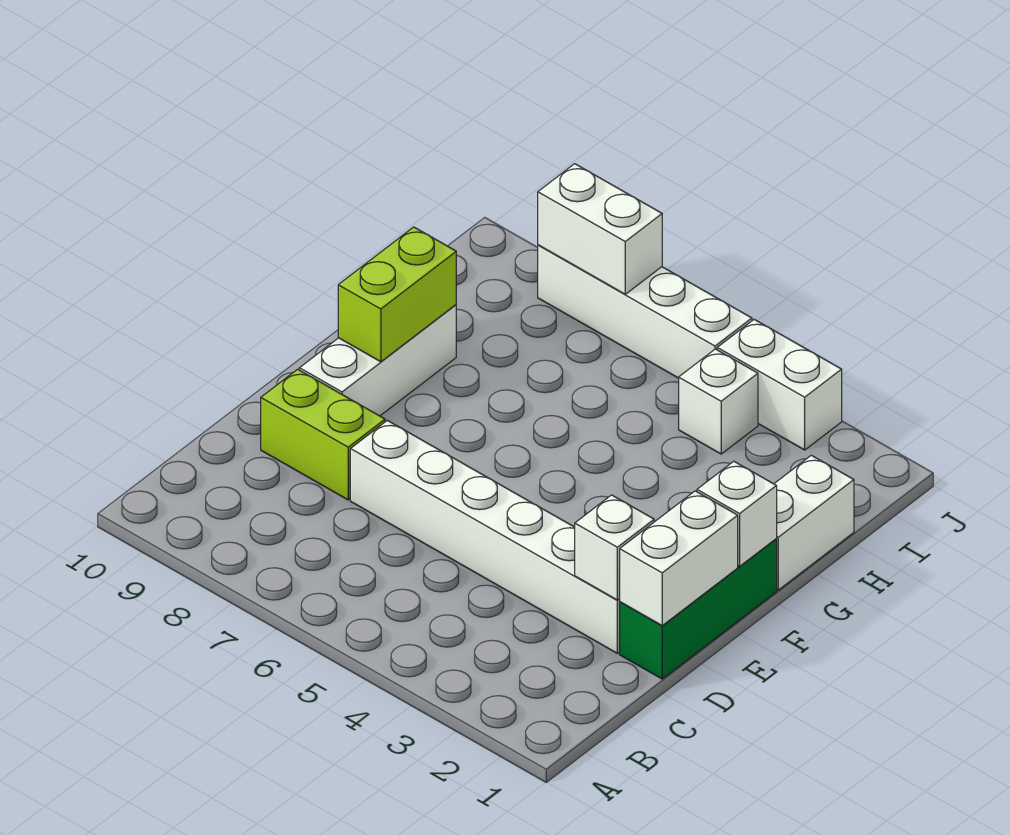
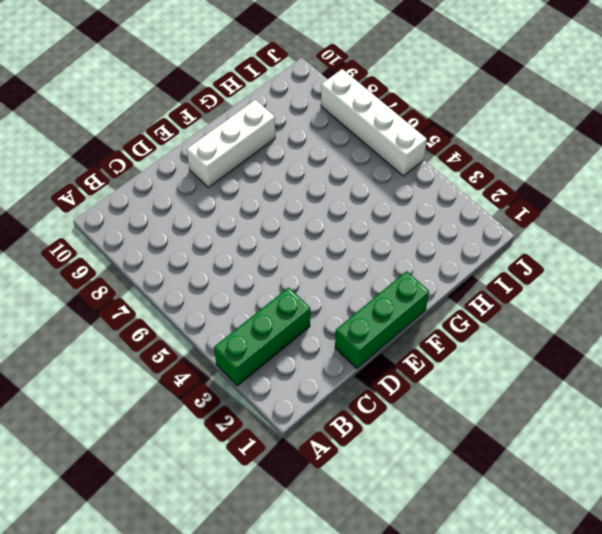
green 1x3 brick [214,287,310,386] -> none
none -> white 1x6 brick [350,420,620,653]
none -> lime 1x2 brick [261,369,385,500]
none -> white 1x2 brick [774,455,854,590]

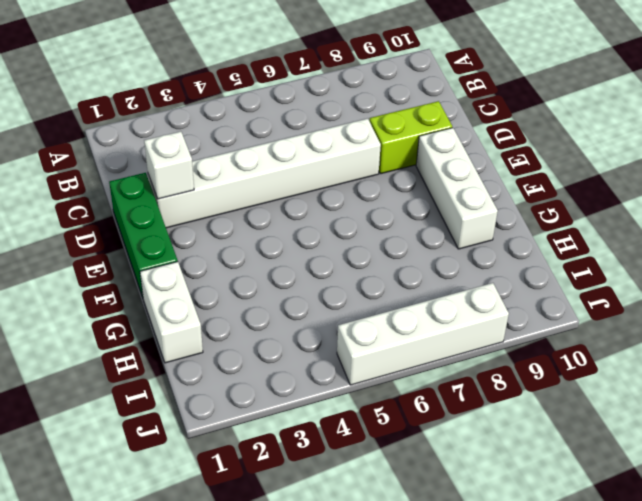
none -> white 1x1 brick [679,349,758,454]
none -> white 1x2 brick [717,319,842,450]
none -> white 1x2 brick [620,491,738,625]

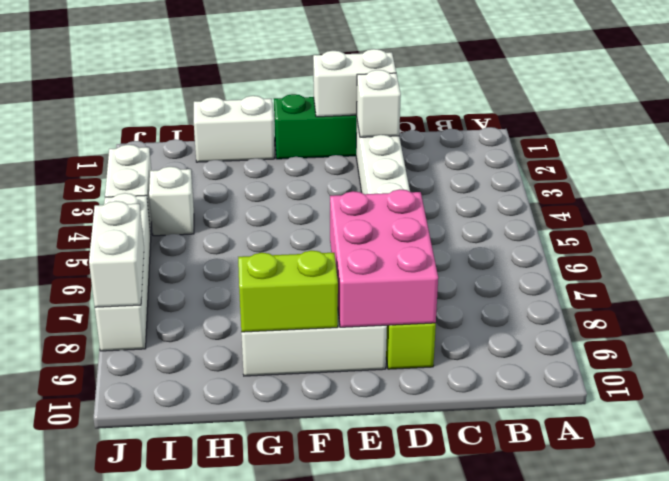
pink 2x3 brick [330,189,438,327] -> none
none -> white 1x1 brick [697,461,777,566]

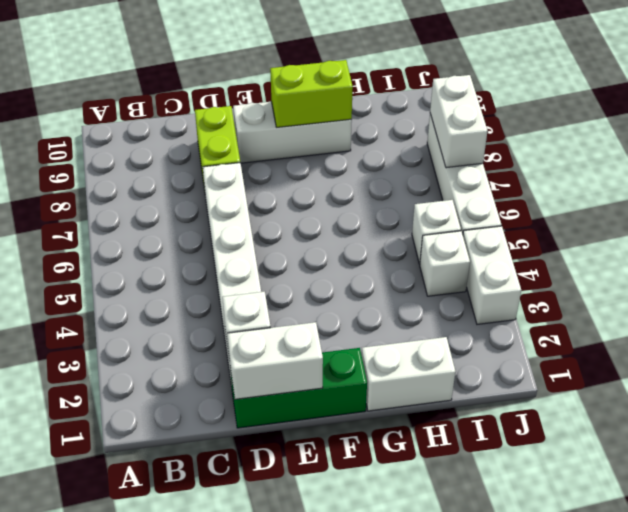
white 1x1 brick [412,200,461,264] -> white 1x1 brick moved to [697,461,777,566]

